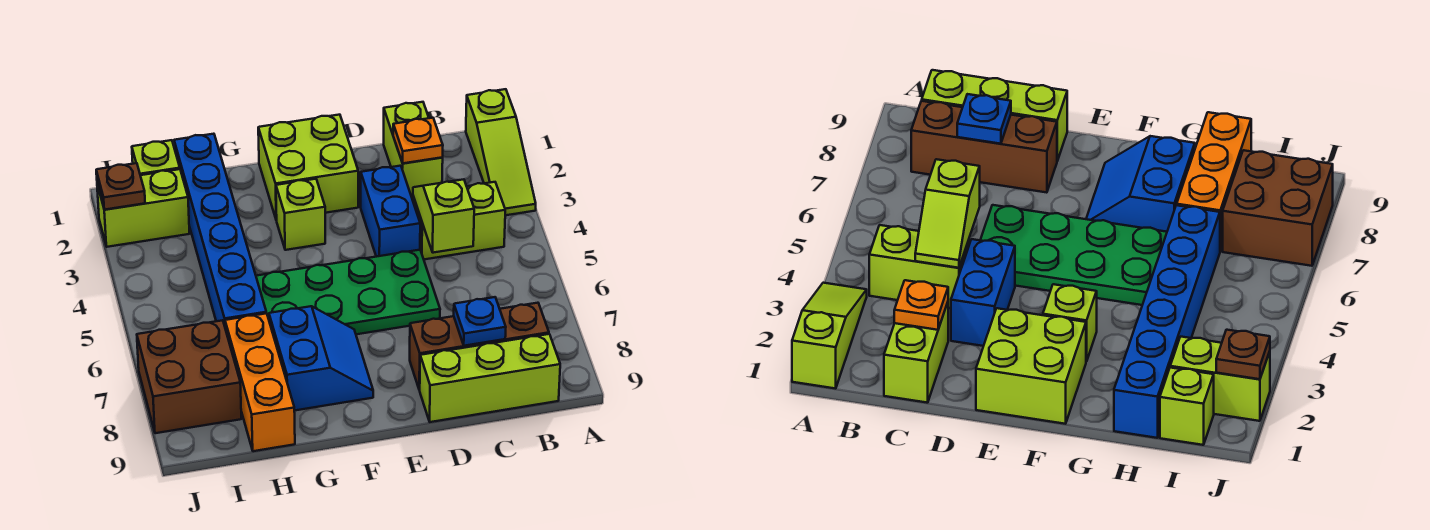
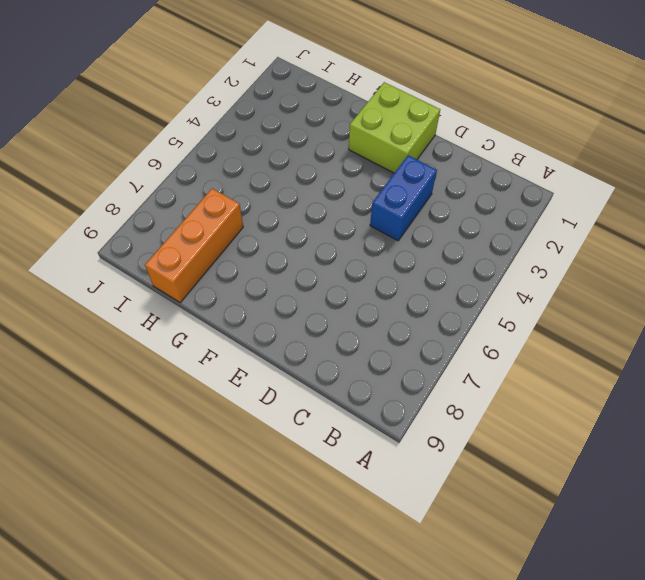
none -> lime 1x3 slope [466,89,536,215]
none -> lime 1x2 brick [412,182,505,259]
none -> brown 1x3 brick [410,303,549,390]

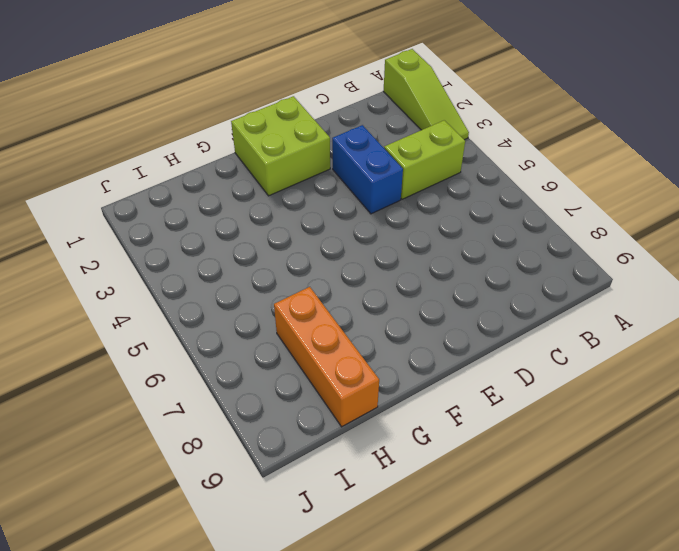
none -> brown 1x3 brick [410,303,549,390]
none -> lime 1x3 brick [420,334,560,422]
none -> lime 1x2 brick [384,102,443,199]

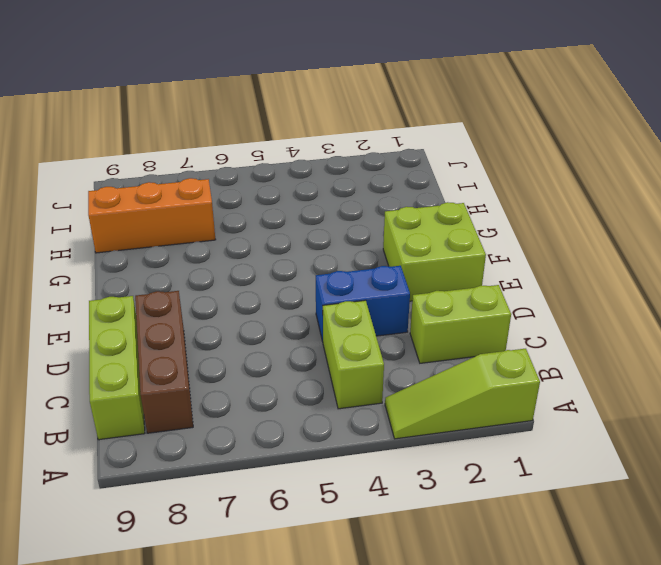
none -> green 2x4 plate [256,250,440,334]
none -> lime 1x1 brick [276,179,325,250]
none -> blue 2x2 slope [269,306,373,411]

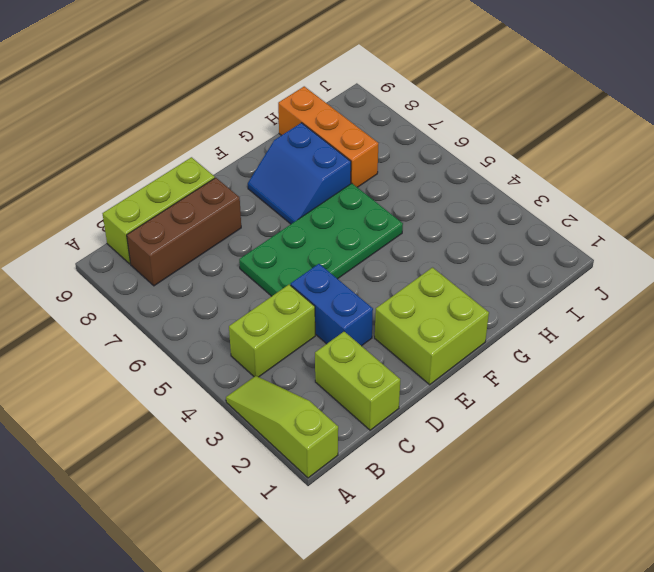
none -> lime 1x1 brick [276,179,325,250]
none -> blue 1x6 brick [174,134,266,326]
none -> lime 1x1 brick [132,140,180,175]

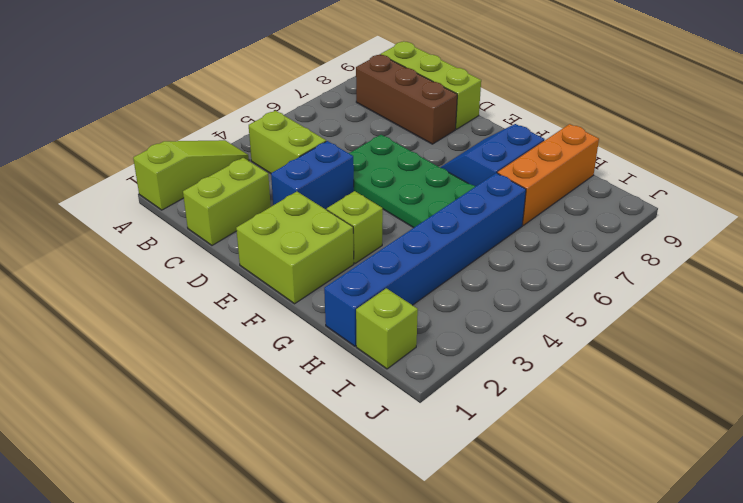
none -> lime 1x2 brick [97,169,190,247]
none -> brown 2x2 brick [137,320,241,433]
none -> orange 1x1 plate [393,118,443,163]

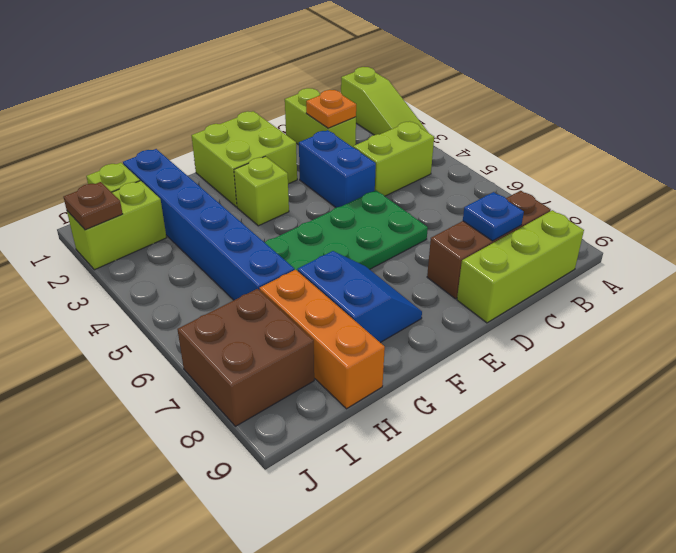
none -> lime 1x2 slope [413,179,474,253]

